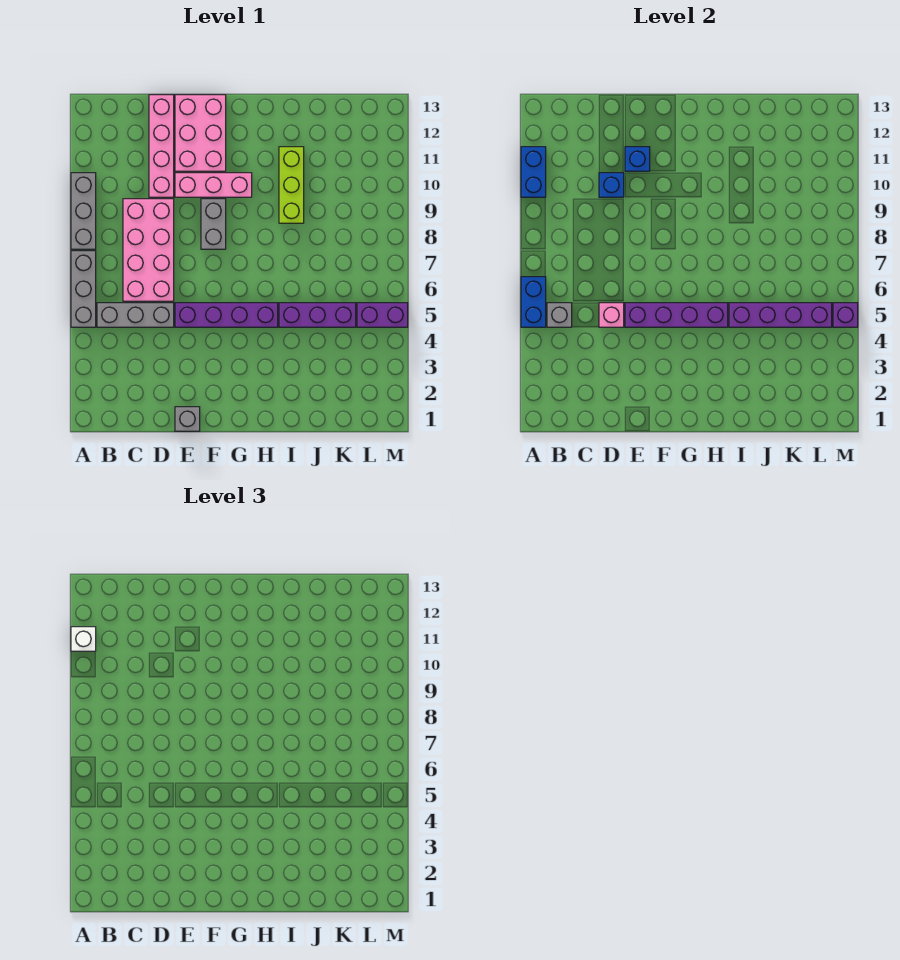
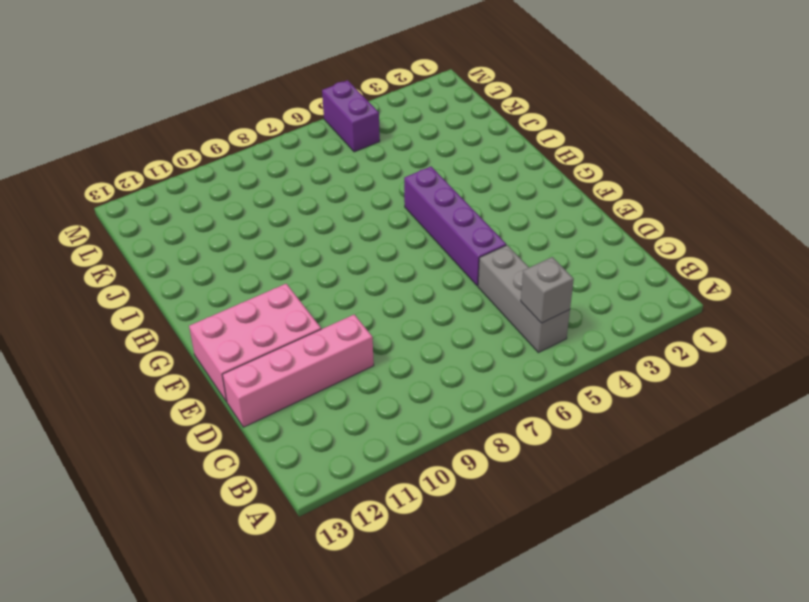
none -> grey 1x3 brick [71,251,96,327]
none -> grey 1x3 brick [71,173,96,249]
none -> pink 2x4 brick [123,199,174,301]

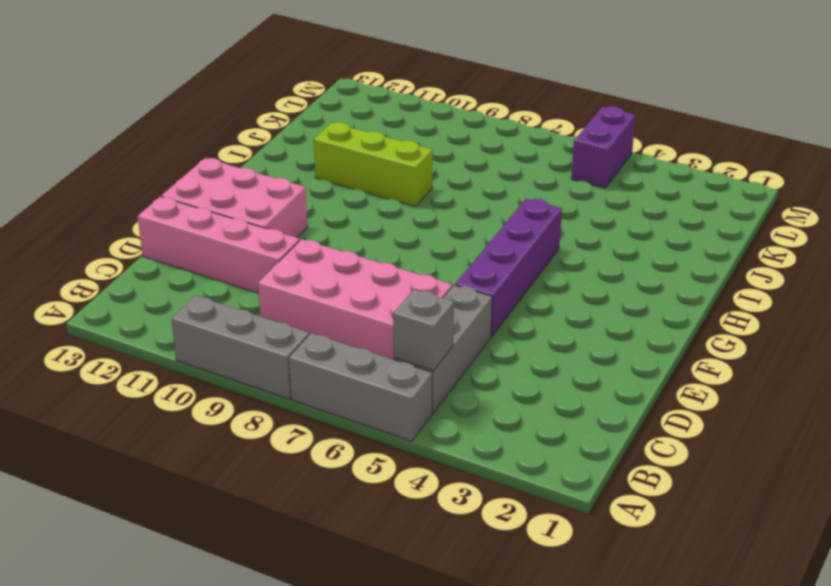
none -> grey 1x1 brick [175,407,200,431]
none -> pink 1x3 brick [175,173,252,197]
none -> grey 1x2 brick [201,199,226,249]

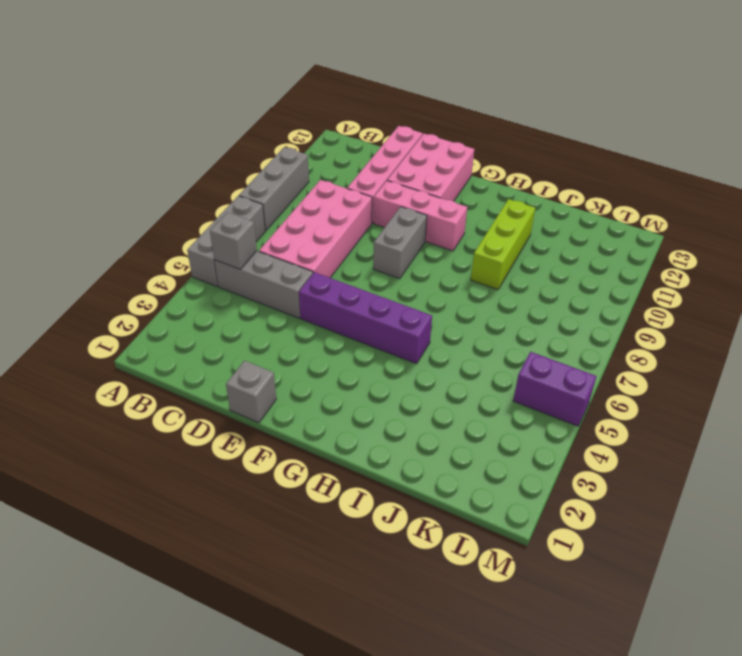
none -> purple 1x3 brick [279,303,356,327]
none -> blue 1x2 brick [521,277,546,327]
none -> blue 1x2 brick [521,147,546,197]

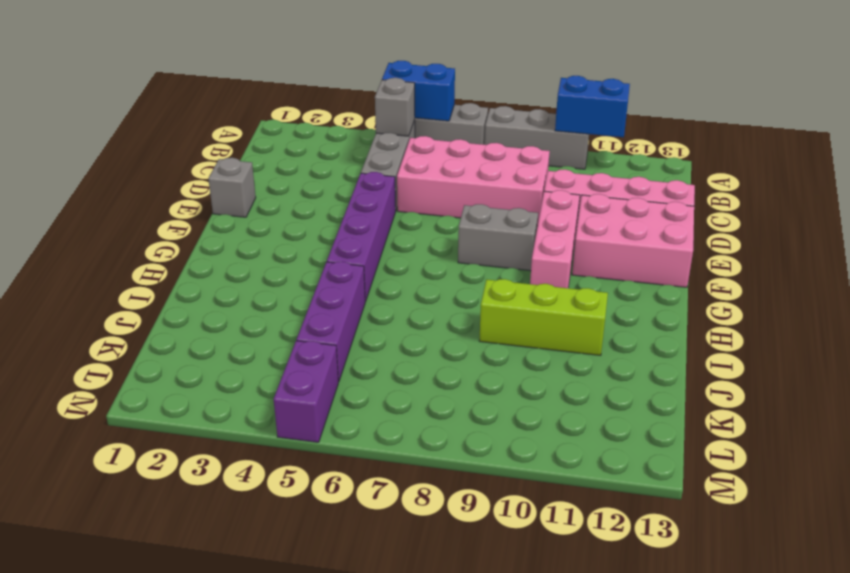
none -> pink 1x1 brick [599,303,624,327]
none -> blue 1x1 brick [599,173,624,197]
none -> purple 1x4 brick [625,303,728,327]

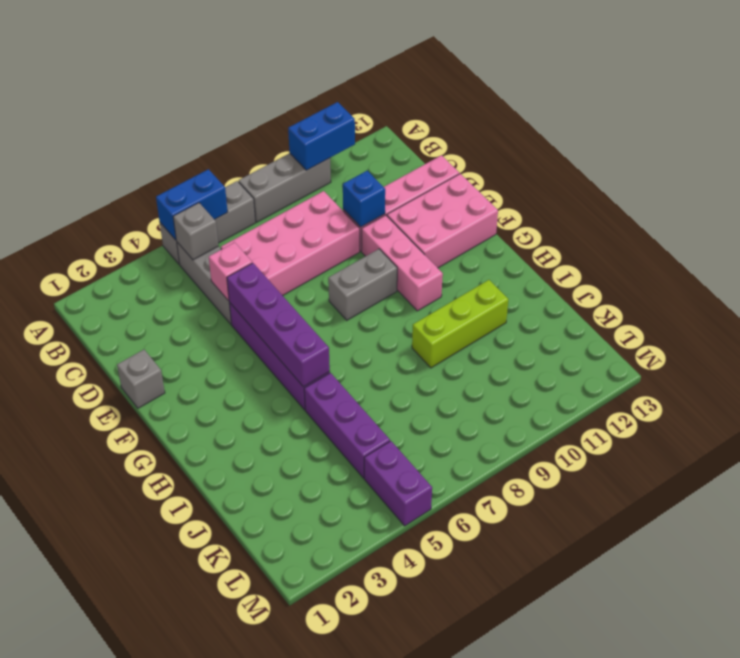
none -> blue 1x1 brick [625,147,650,171]
none -> purple 1x4 brick [729,303,832,327]
none -> purple 1x1 brick [833,303,858,327]

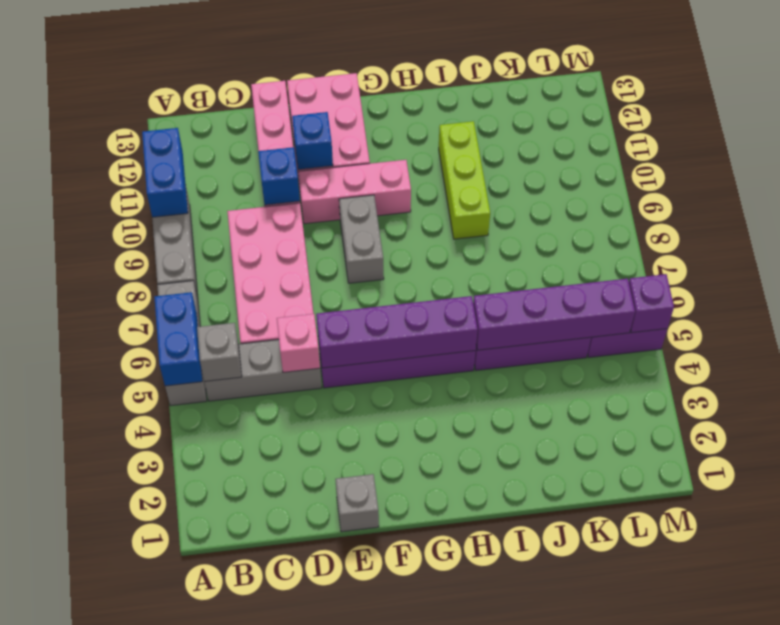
none -> white 1x1 brick [71,627,96,651]

